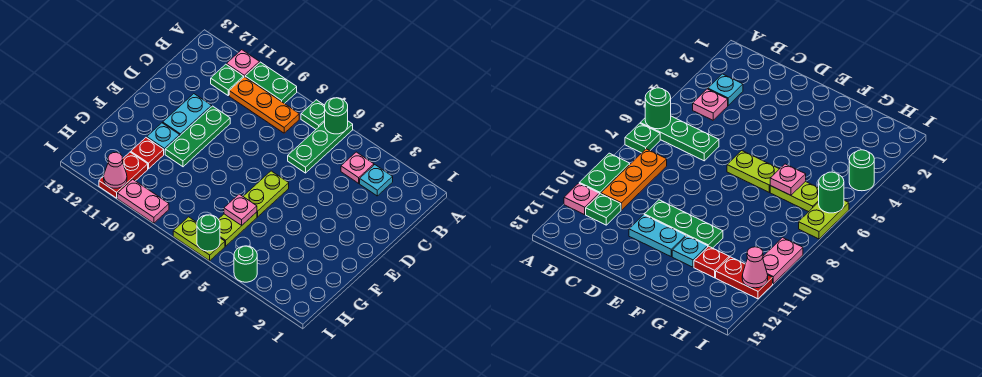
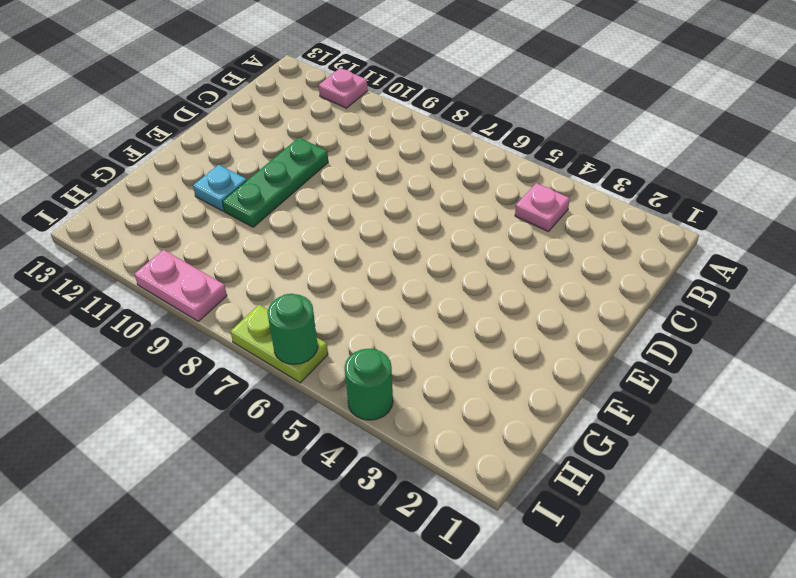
none -> green 1x3 plate [288,121,353,173]
none -> green 1x1 plate [301,100,325,129]
none -> green 1x2 plate [245,62,297,104]

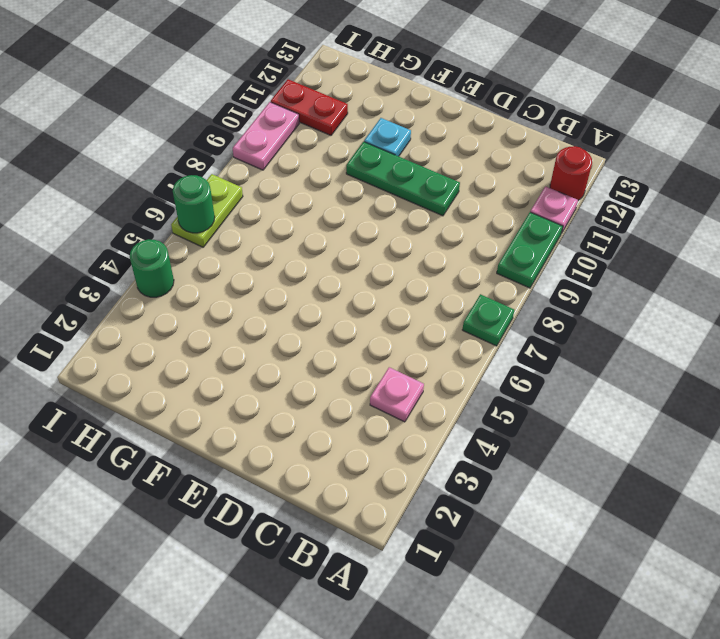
red 1x1 round brick [550,146,592,200] -> none
none -> green 1x3 plate [288,121,353,173]
none -> cyan 1x1 plate [360,165,393,196]
none -> orange 1x3 plate [229,77,299,133]

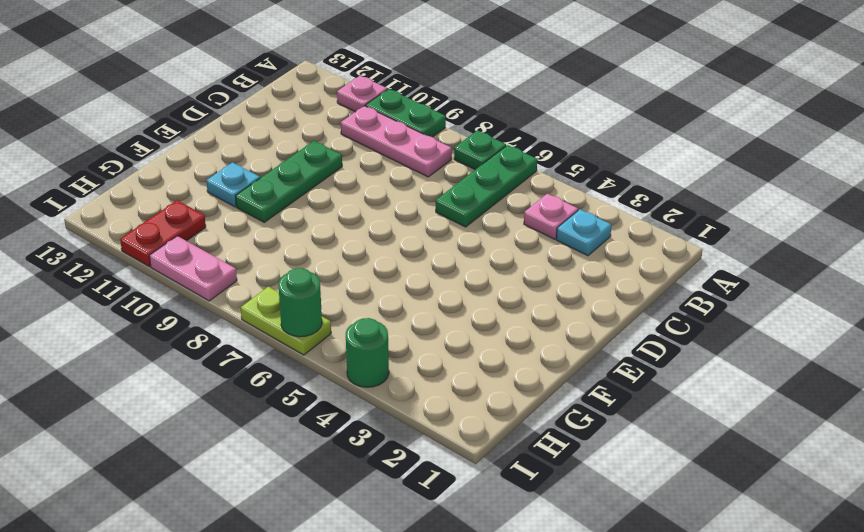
pink 1x3 plate [341,106,452,177] -> orange 1x3 plate [229,77,299,133]
none -> green 1x1 plate [211,64,244,95]
none -> cyan 1x2 plate [163,94,212,135]
none -> lime 1x2 plate [243,171,289,217]

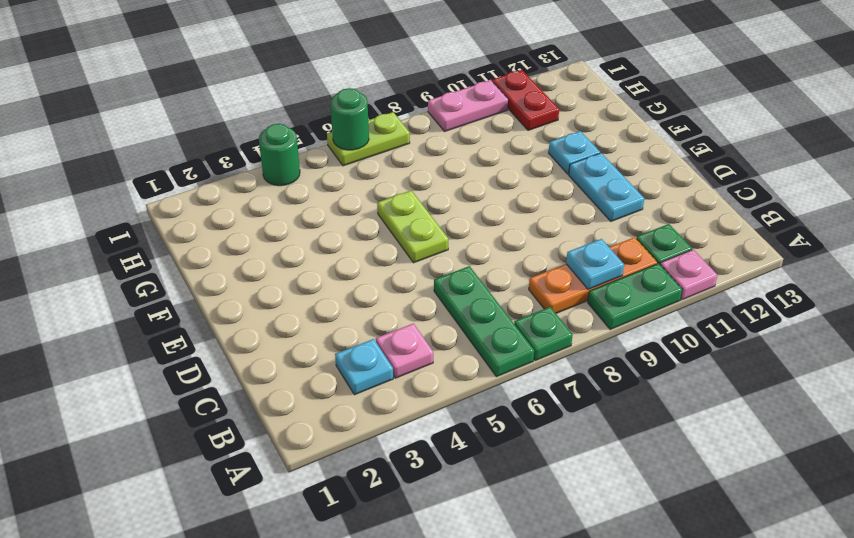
cyan 1x1 plate [566,239,624,289] -> none
none -> green 1x3 plate [165,106,230,167]
none -> lime 1x2 plate [219,212,257,246]
none -> red 1x1 plate [131,138,164,169]

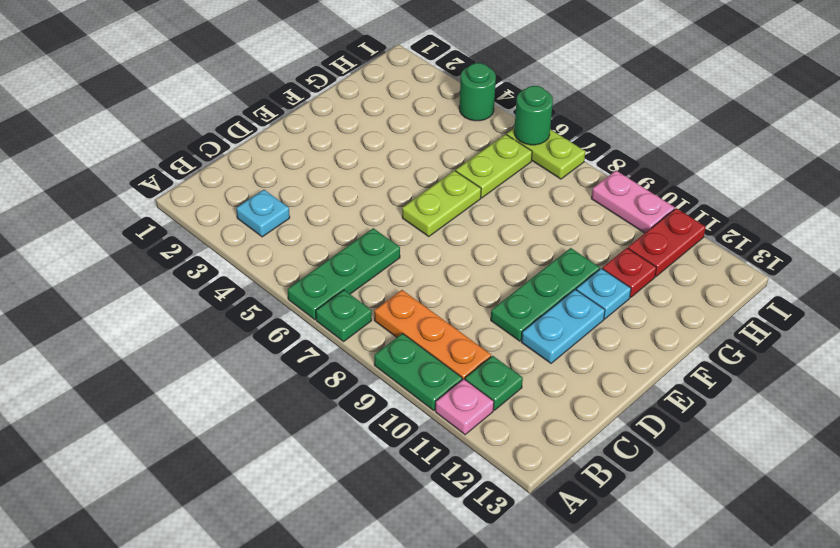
none -> pink 1x1 plate [341,152,374,183]
none -> green 1x1 round brick [325,98,348,134]
none -> pink 1x1 plate [224,194,257,226]

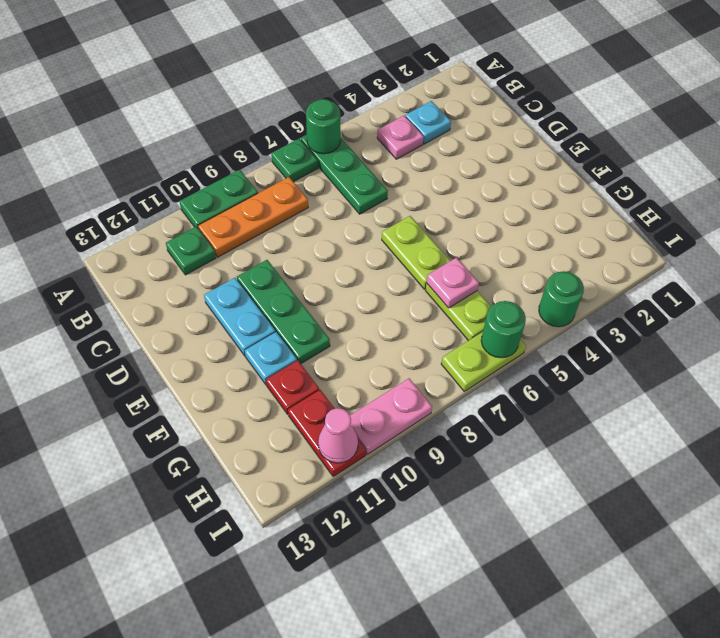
none -> pink 1x1 plate [227,50,259,77]

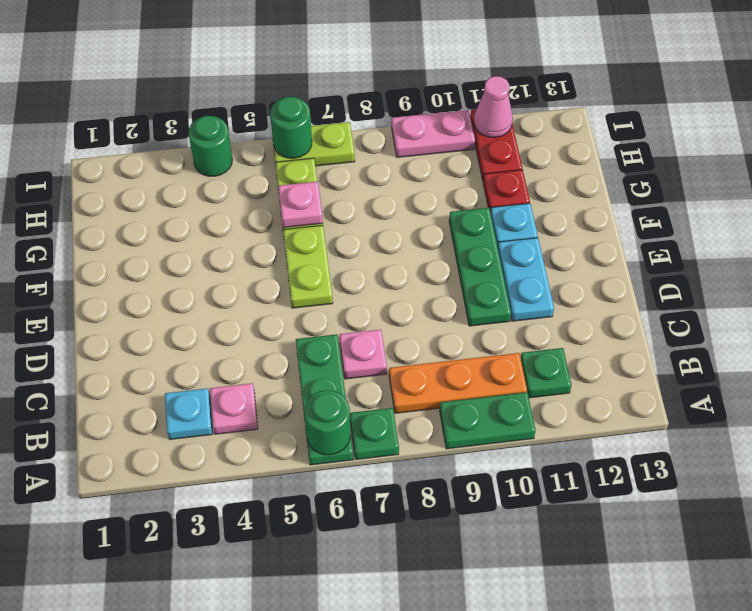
pink 1x1 plate [340,329,387,379] -> pink 1x1 plate moved to [227,50,259,77]

